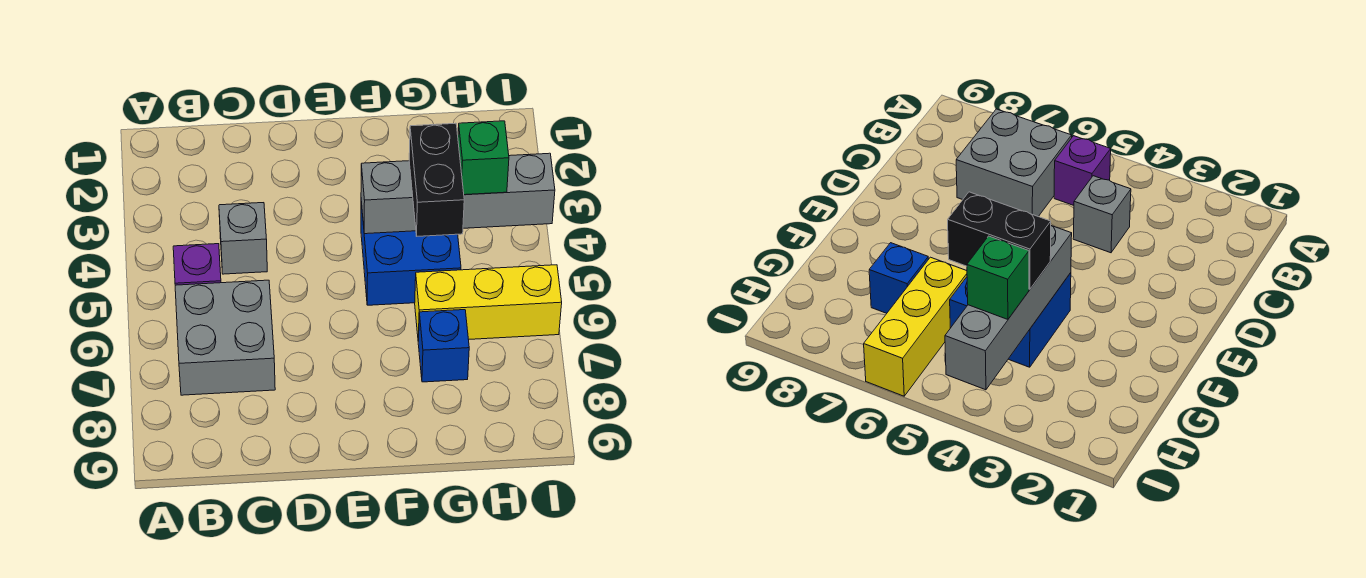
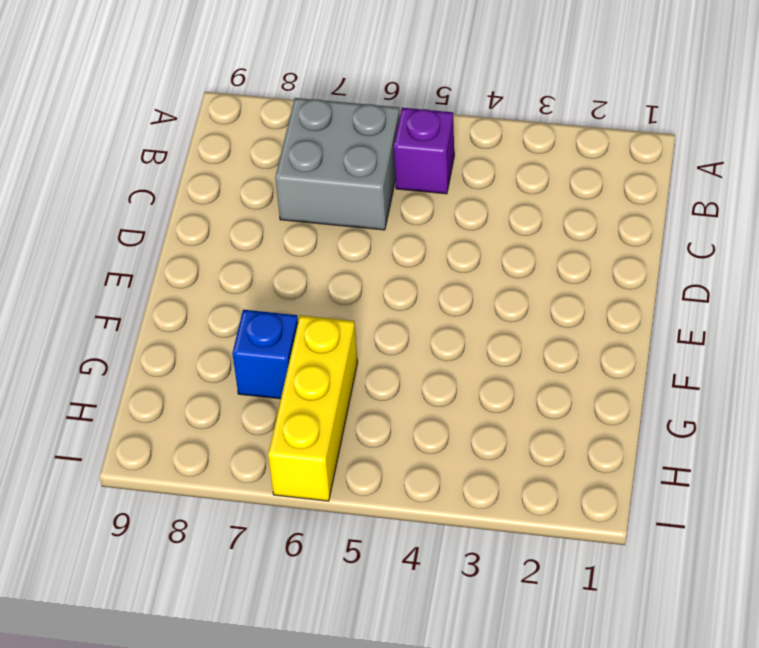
none -> grey 1x1 brick [219,203,267,274]
none -> blue 2x2 brick [361,202,461,305]

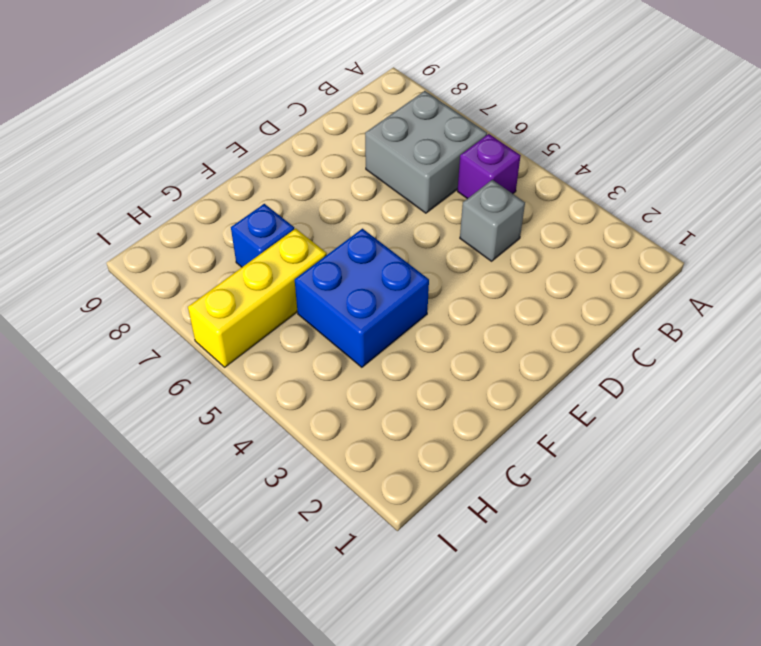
none -> grey 1x4 brick [361,153,555,234]
none -> black 1x2 brick [409,123,464,236]

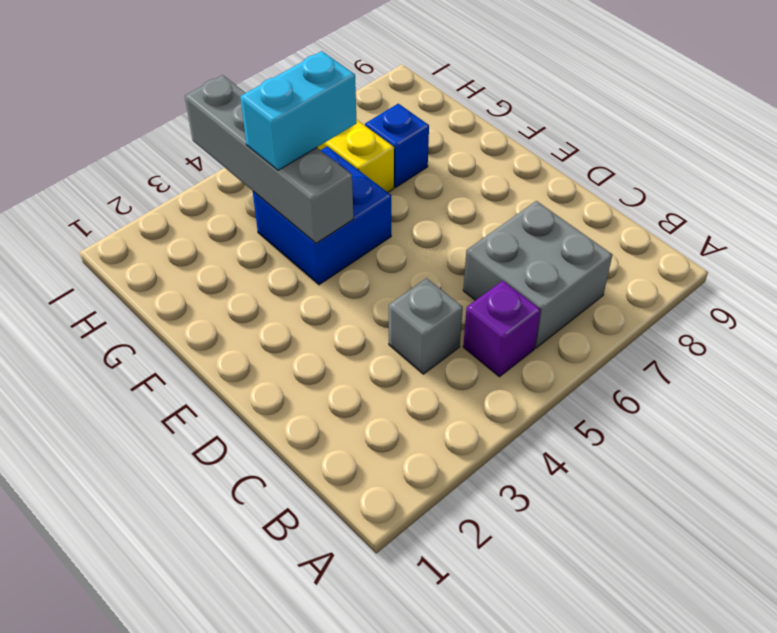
cyan 1x2 brick [240,51,357,170] -> black 1x2 brick [409,123,464,236]
none -> green 1x1 brick [458,121,509,195]

